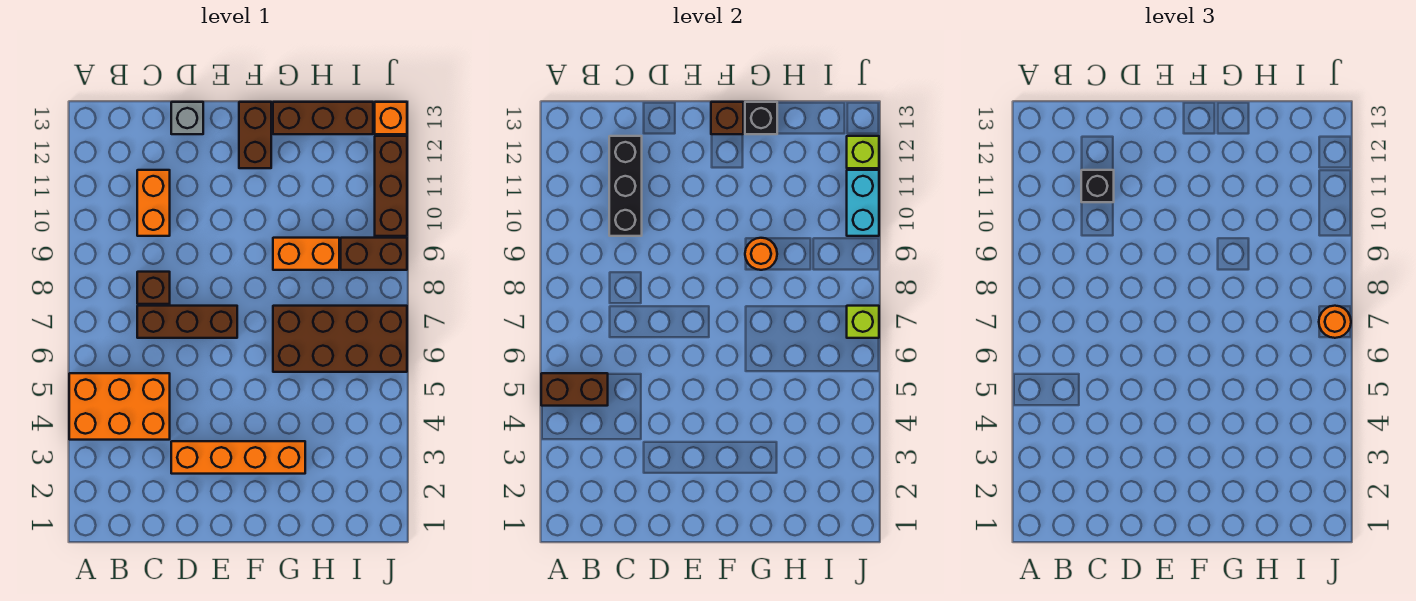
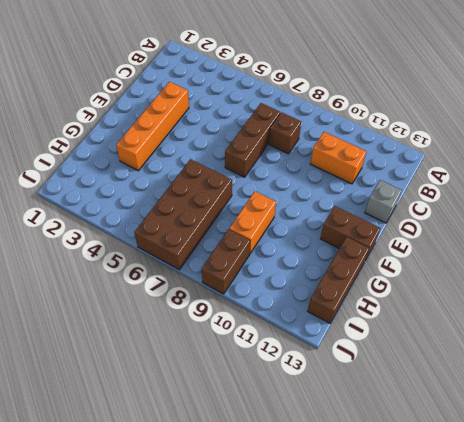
none -> orange 2x3 brick [69,373,170,440]
none -> brown 1x3 brick [375,136,407,236]
none -> orange 1x1 brick [375,102,407,134]

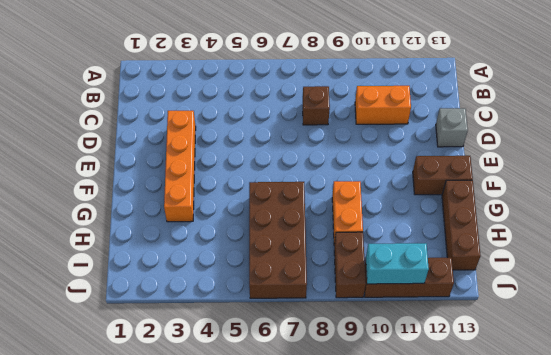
none -> orange 2x3 brick [69,373,170,440]
none -> brown 1x3 brick [137,306,237,338]
none -> orange 1x1 brick [375,102,407,134]

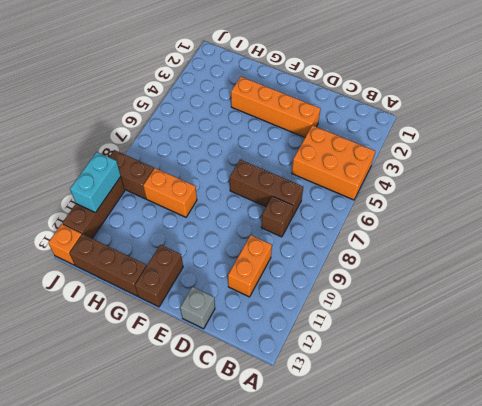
none -> brown 2x4 brick [273,306,407,372]
none -> brown 1x2 brick [541,373,608,406]
none -> black 1x3 brick [609,136,642,236]

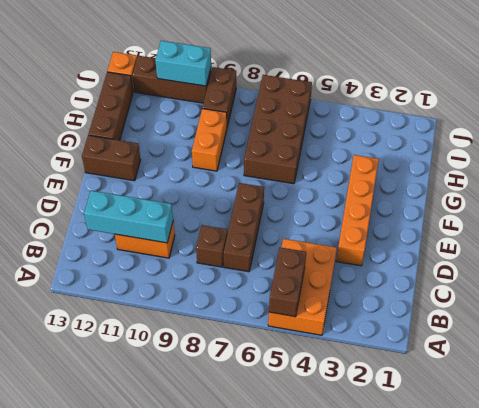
cyan 1x3 brick [84,191,173,243] -> black 1x3 brick [609,136,642,236]
none -> grey 1x1 brick [171,102,203,134]
none -> brown 1x1 brick [711,102,743,134]
none -> orange 1x1 round brick [745,238,777,270]

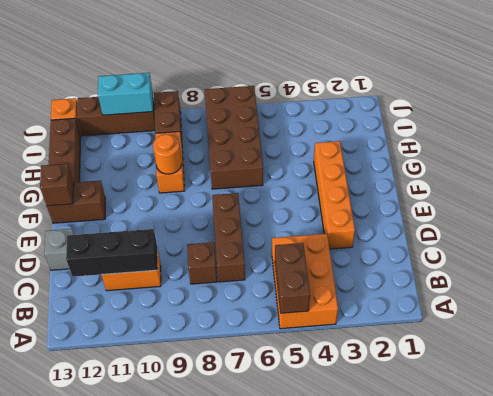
none -> black 1x1 brick [745,102,777,134]
none -> lime 1x1 brick [847,306,879,338]
none -> lime 1x1 brick [847,136,879,168]

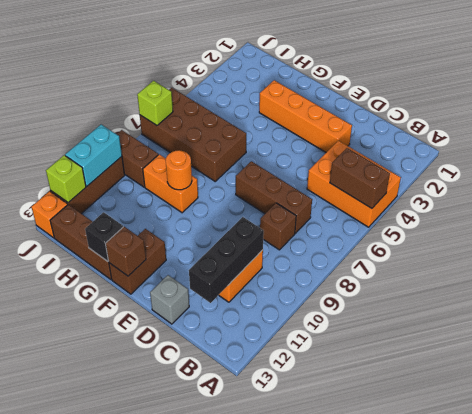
none -> black 1x1 brick [1081,170,1114,202]
none -> orange 1x1 round brick [1319,306,1351,338]

